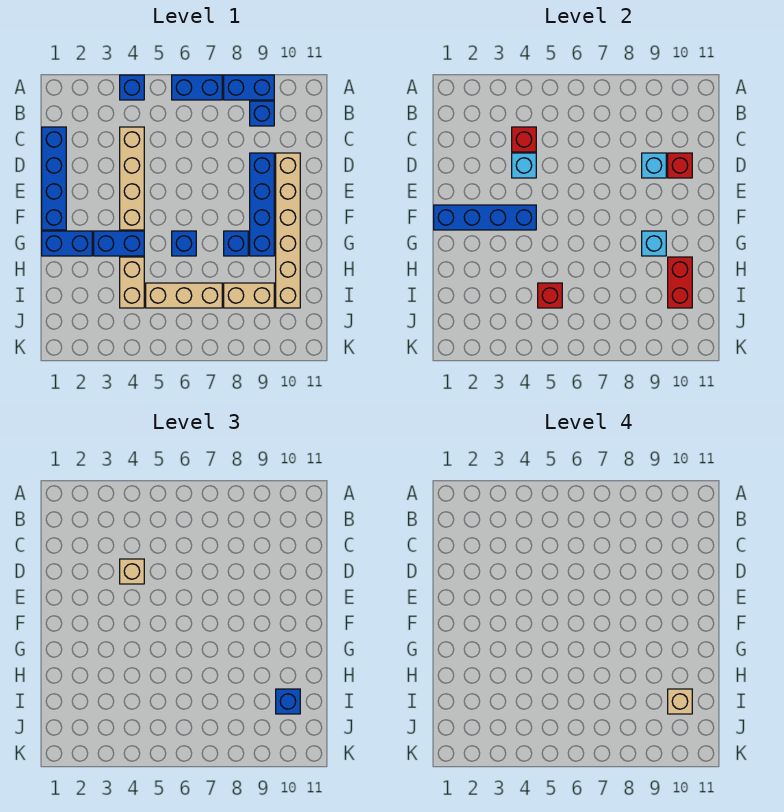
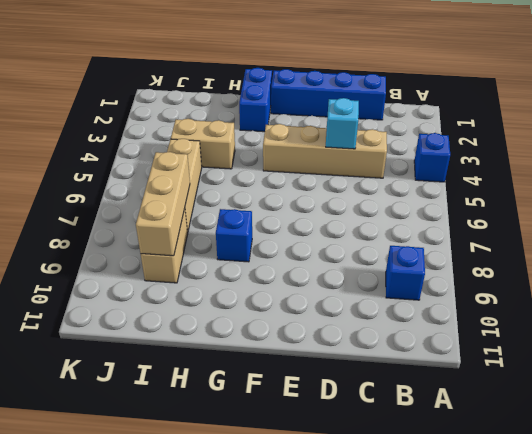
tan 1x3 brick [136,152,190,256] -> none
none -> blue 1x2 brick [172,75,222,100]
none -> blue 1x2 brick [224,75,274,100]
none -> blue 1x4 brick [250,153,274,256]

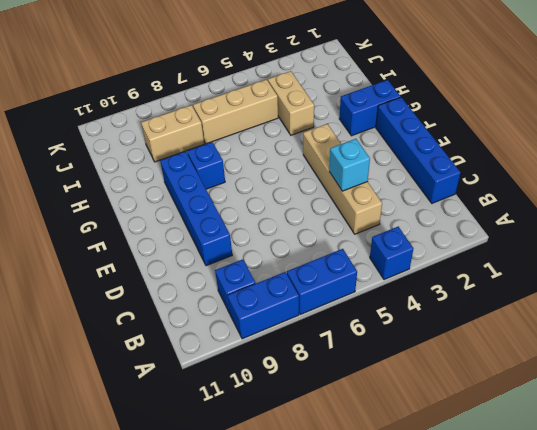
none -> tan 1x6 brick [276,153,300,308]
none -> blue 1x2 brick [94,231,144,256]
none -> blue 1x1 brick [172,231,196,256]

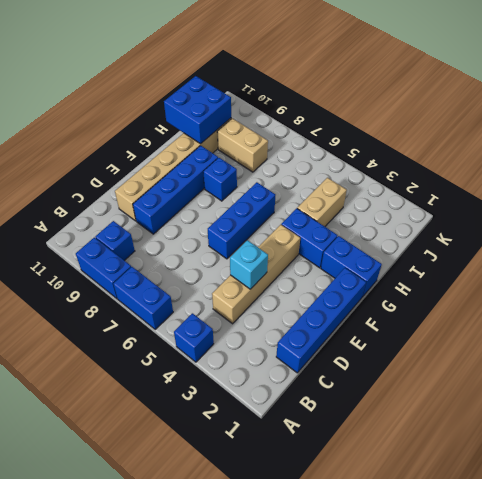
blue 1x3 brick [208,182,275,259] -> blue 1x1 brick [172,231,196,256]
blue 2x2 brick [164,76,231,144] -> red 1x2 brick [668,257,692,308]
none -> tan 1x3 brick [146,283,222,308]
none -> red 1x1 brick [512,127,536,152]
none -> cyan 1x1 brick [642,153,666,178]

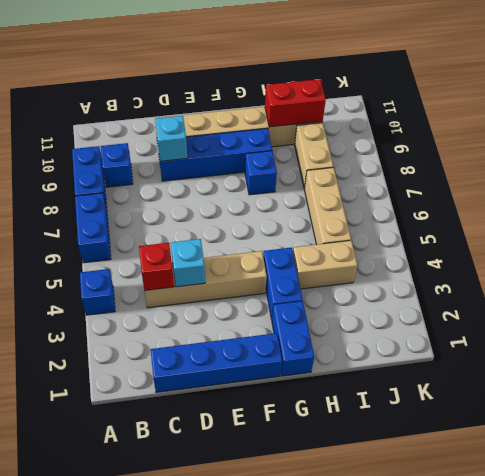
none -> blue 1x1 brick [172,231,196,256]
none -> red 1x1 brick [668,153,692,178]
none -> blue 1x4 brick [434,205,536,230]

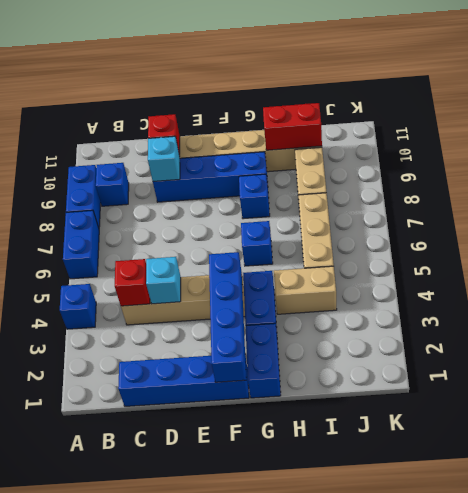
none -> cyan 1x1 brick [642,231,666,256]
none -> red 1x1 brick [538,283,562,308]
none -> tan 1x1 brick [120,559,144,584]

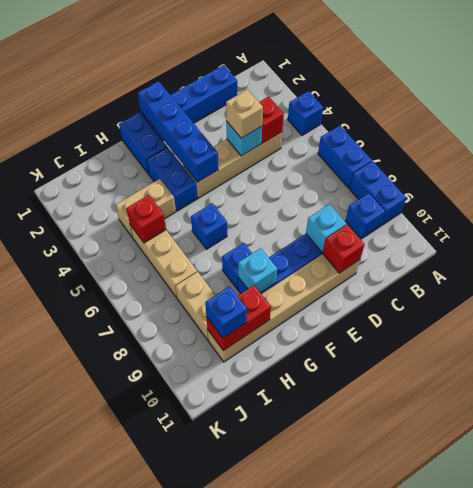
none -> tan 1x1 brick [668,689,692,714]

